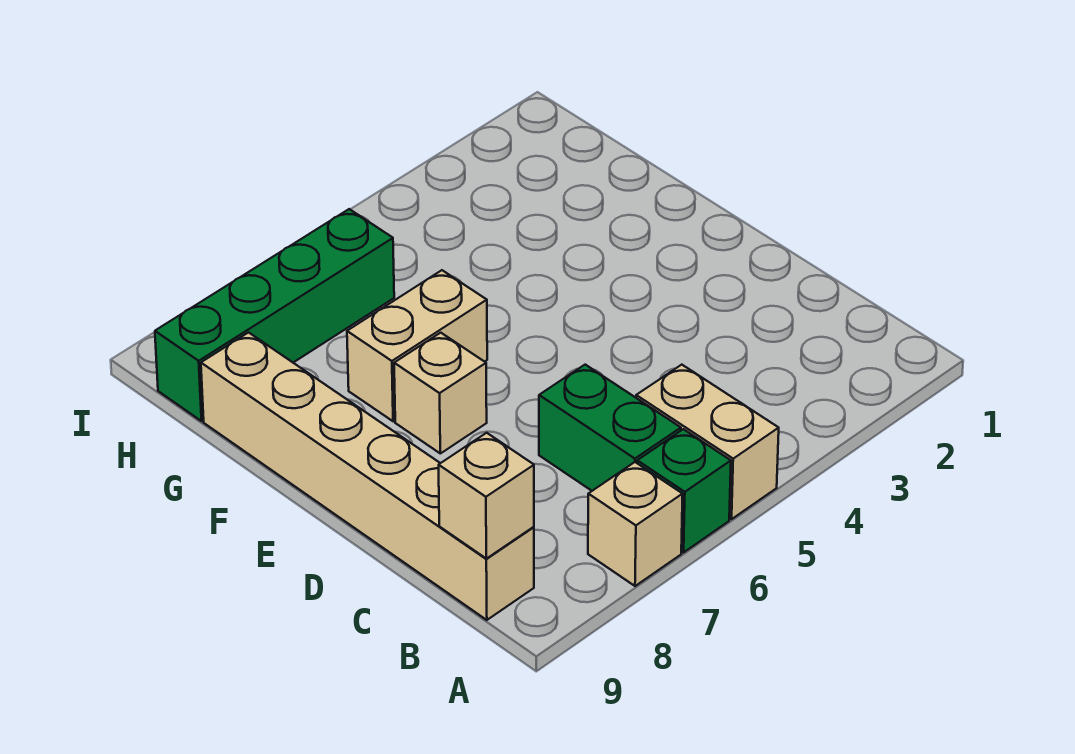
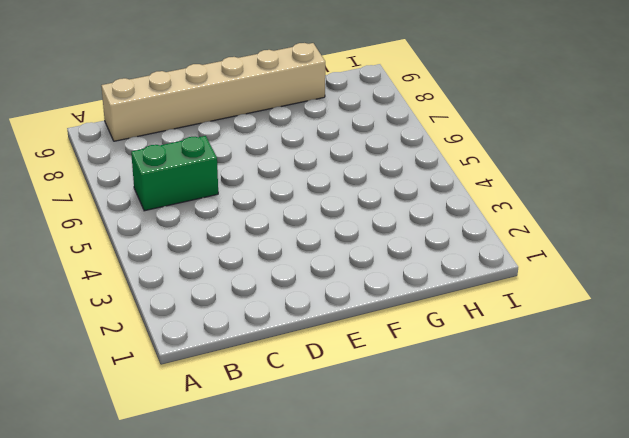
none -> tan 1x2 brick [636,365,779,519]
none -> green 1x1 brick [637,429,731,552]

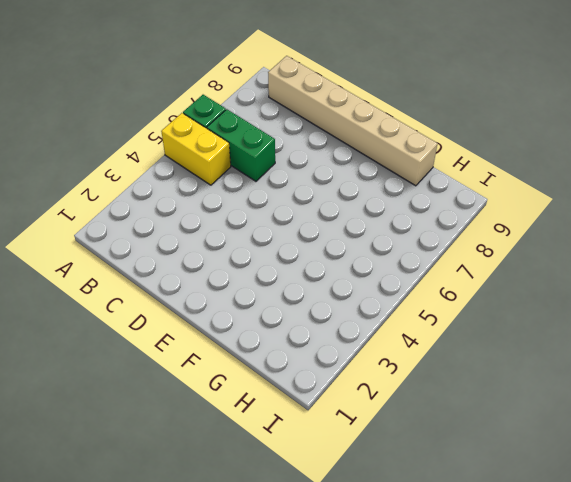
yellow 1x2 brick [161,113,231,185] -> tan 1x2 brick [636,365,779,519]
none -> tan 1x1 brick [588,462,683,586]
none -> tan 1x1 brick [394,333,487,453]

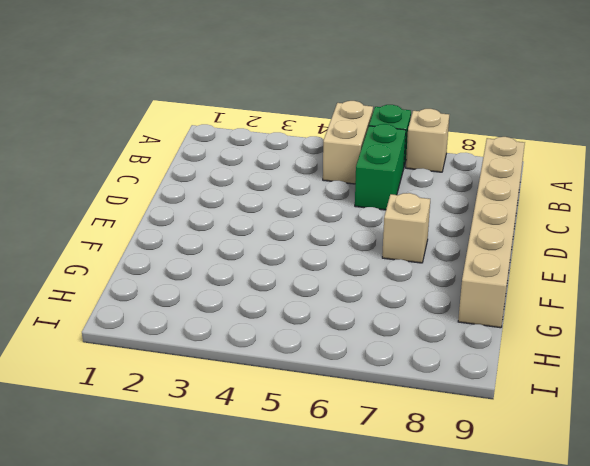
none -> tan 1x2 brick [347,270,487,421]
none -> green 1x4 brick [155,209,394,421]

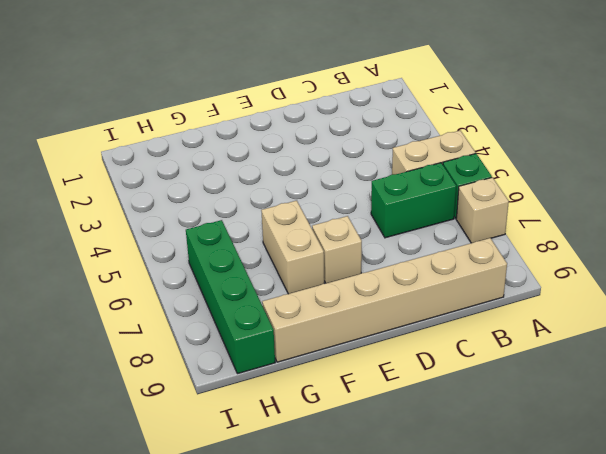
none -> tan 1x1 brick [439,433,534,559]

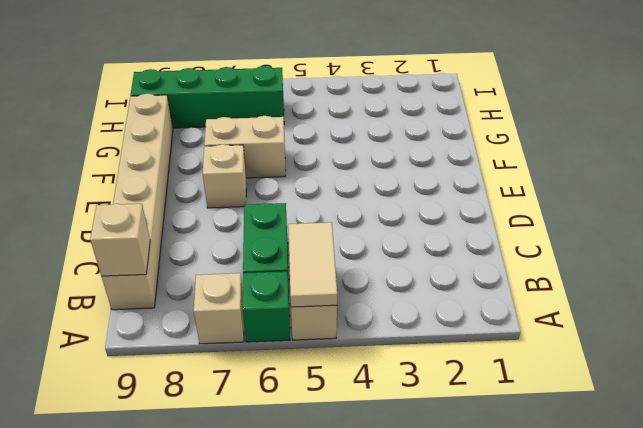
tan 1x2 tile [288,222,337,307] -> none

